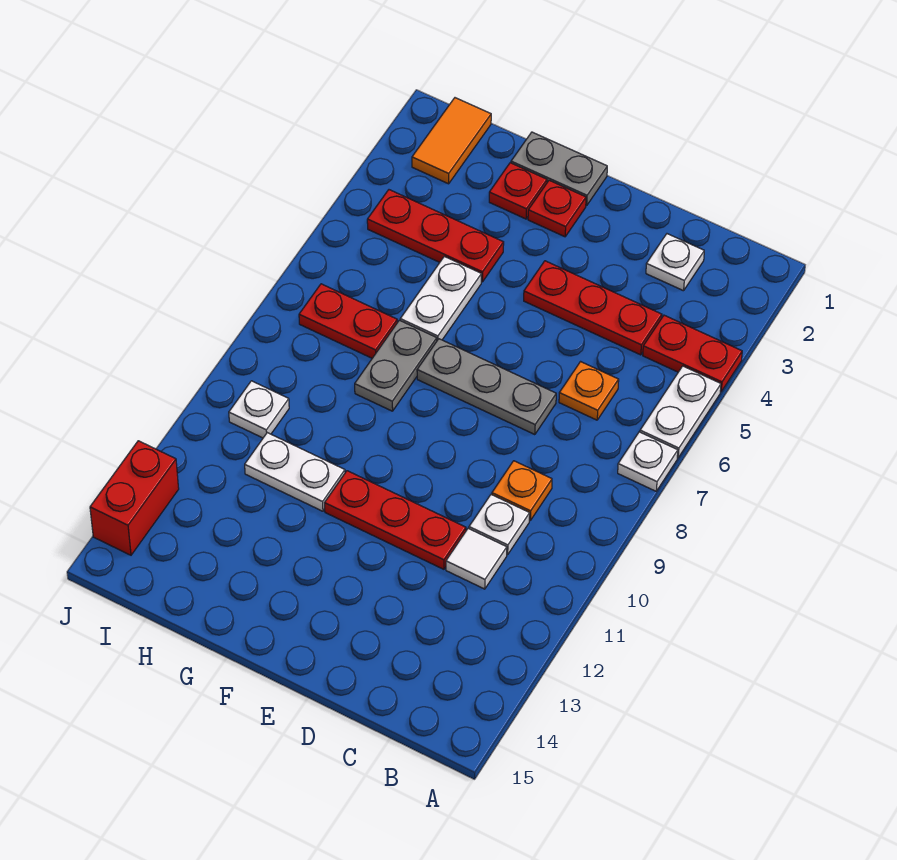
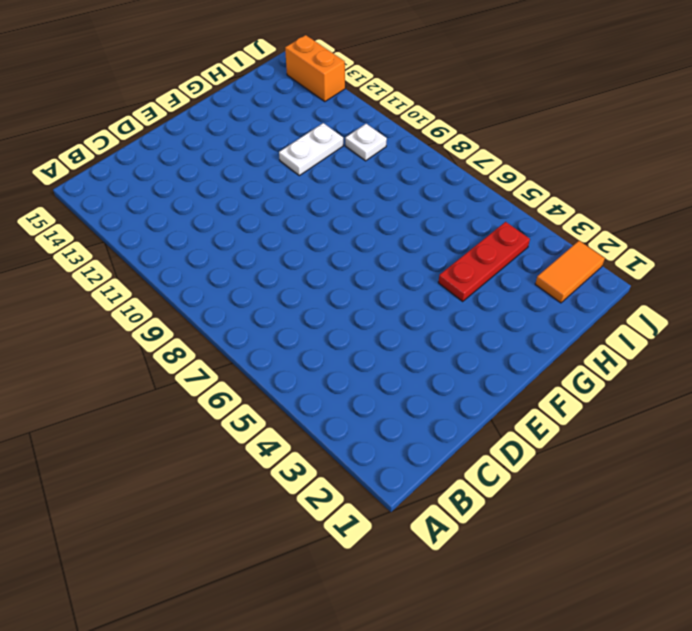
orange 1x2 tile [535,241,605,303] -> orange 1x2 tile turned to [412,98,491,184]
orange 1x2 brick [285,35,345,102] -> red 1x2 brick [90,441,179,555]
none -> red 1x2 plate [643,315,742,392]
none -> white 1x2 plate [640,366,721,458]
none -> white 1x1 plate [618,432,678,491]

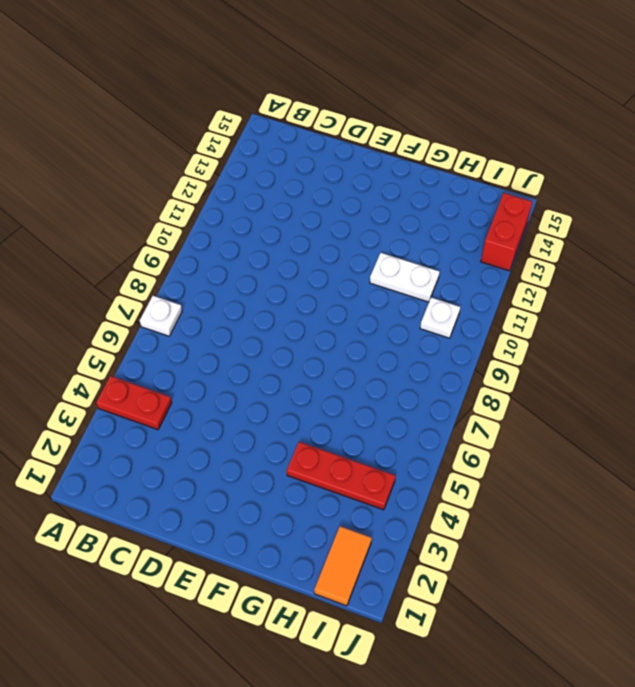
none -> white 1x2 plate [640,366,721,458]
none -> white 1x1 plate [646,234,704,291]
none -> red 1x3 plate [524,261,662,355]

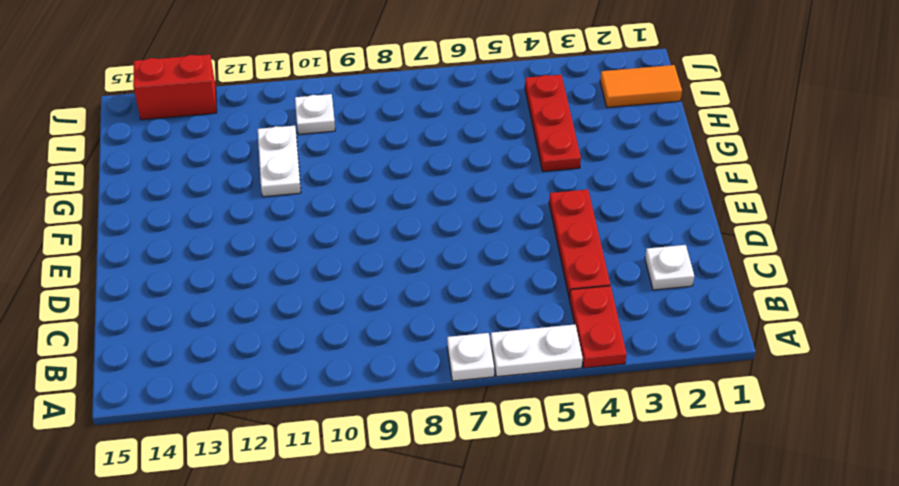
none -> orange 1x1 plate [559,362,619,420]
none -> orange 1x1 plate [492,461,552,520]
none -> white 1x1 plate [469,495,530,555]

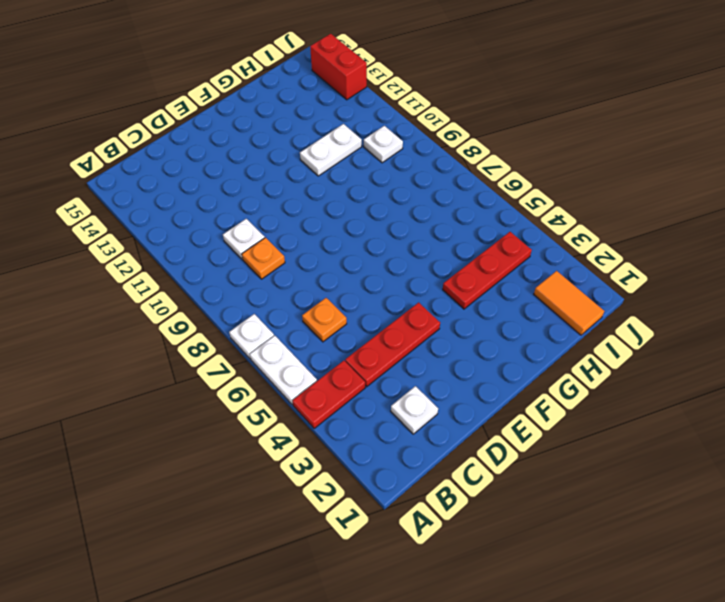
none -> white 1x1 tile [446,528,507,589]
none -> grey 1x3 plate [417,339,556,435]
none -> red 1x3 plate [325,471,466,569]

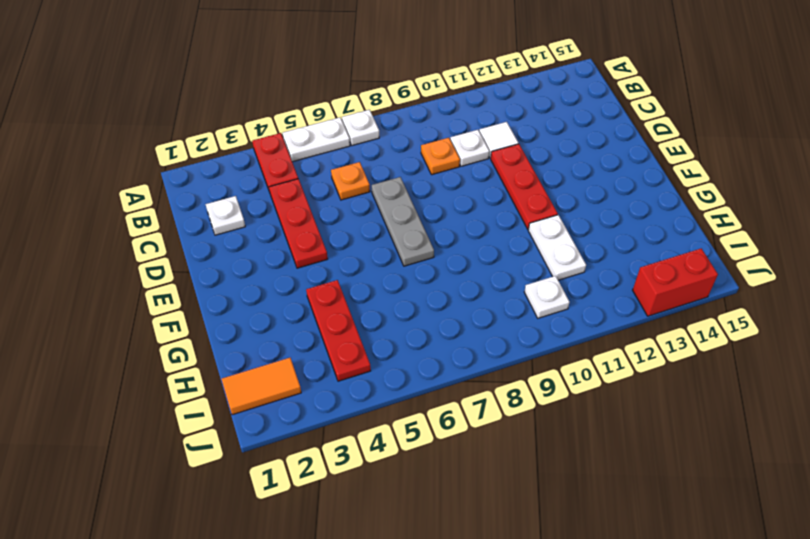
none -> grey 1x2 plate [511,132,607,206]
none -> red 1x1 plate [528,180,586,237]
none -> red 1x1 plate [489,163,547,219]

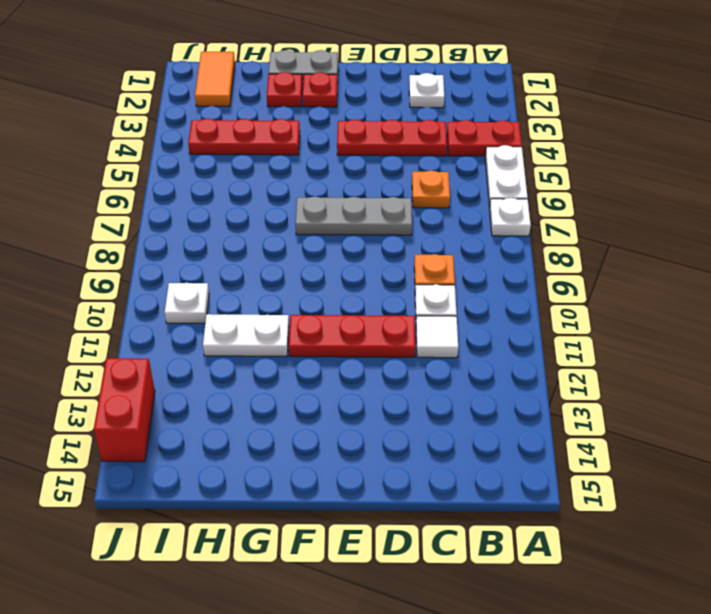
none -> white 1x2 plate [400,256,481,340]
none -> grey 1x2 plate [355,320,437,411]
none -> red 1x2 plate [299,284,397,358]

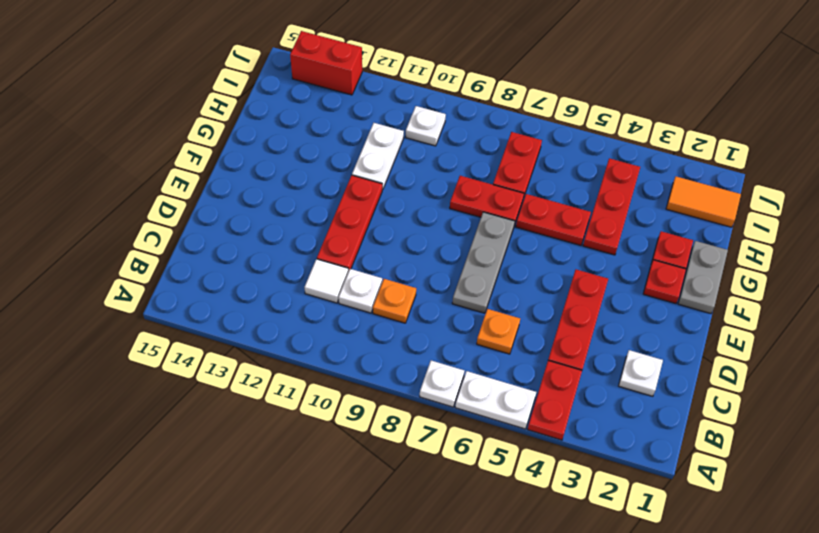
red 1x2 plate [516,194,591,245] -> white 1x2 plate [400,256,481,340]
red 1x2 plate [450,176,524,225] -> grey 1x2 plate [355,320,437,411]

